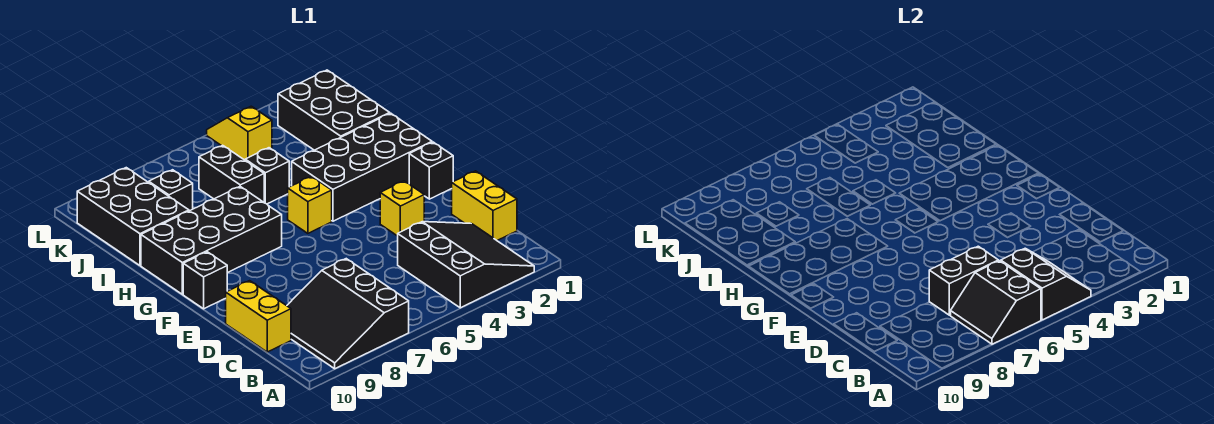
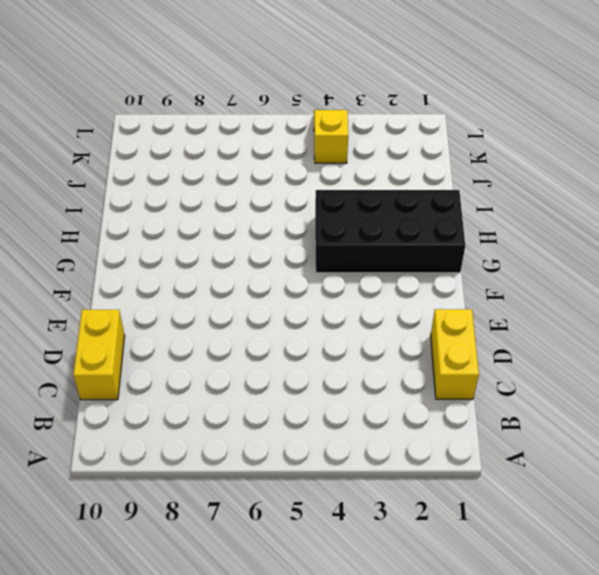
none -> black 3x3 slope [398,222,534,308]
none -> black 3x3 slope [287,259,409,369]
none -> yellow 1x1 brick [380,181,424,236]

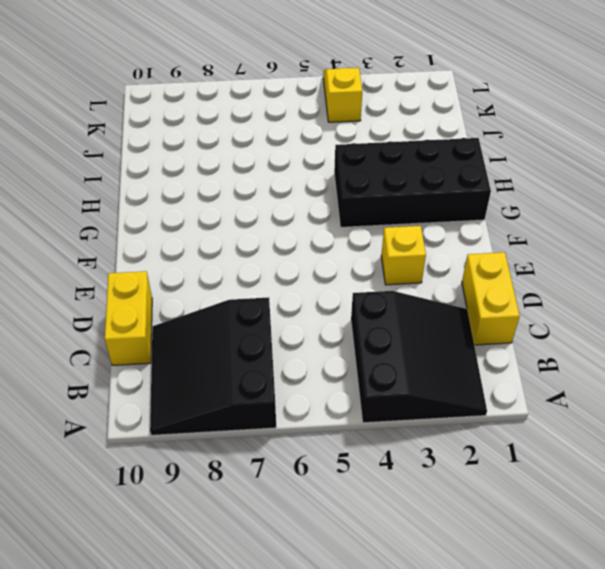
none -> black 1x1 brick [409,142,453,199]
none -> black 1x1 brick [183,252,227,309]
none -> yellow 1x1 brick [288,177,332,233]

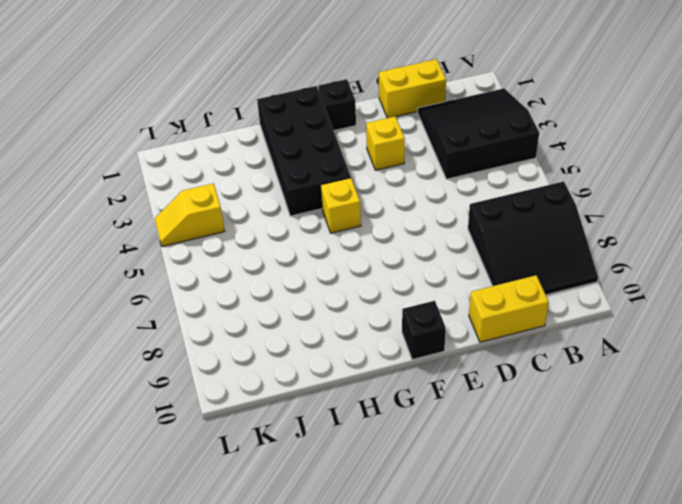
none -> black 2x4 brick [141,187,282,294]
none -> black 2x3 brick [278,70,390,150]
none -> black 1x1 brick [245,148,289,204]

